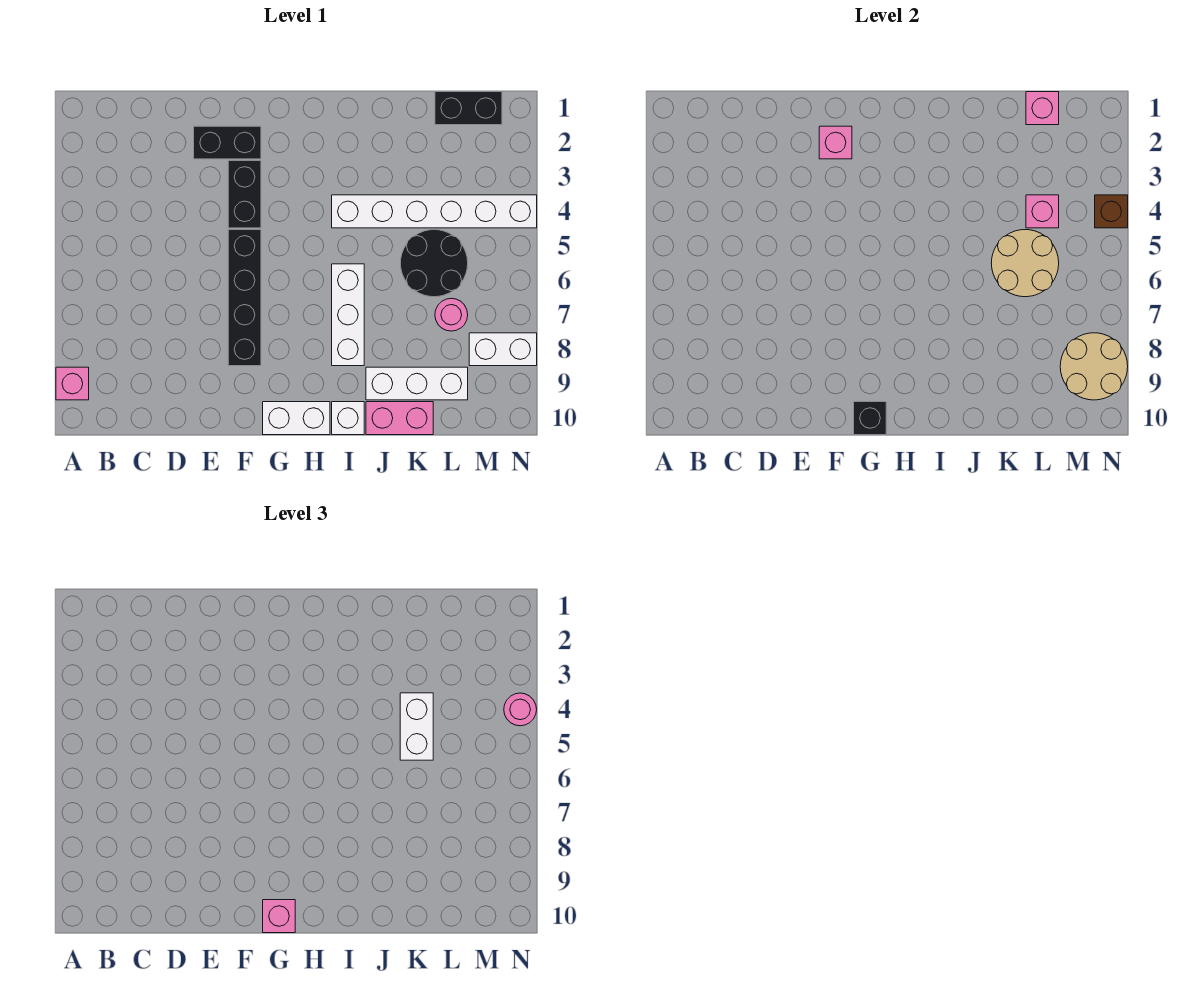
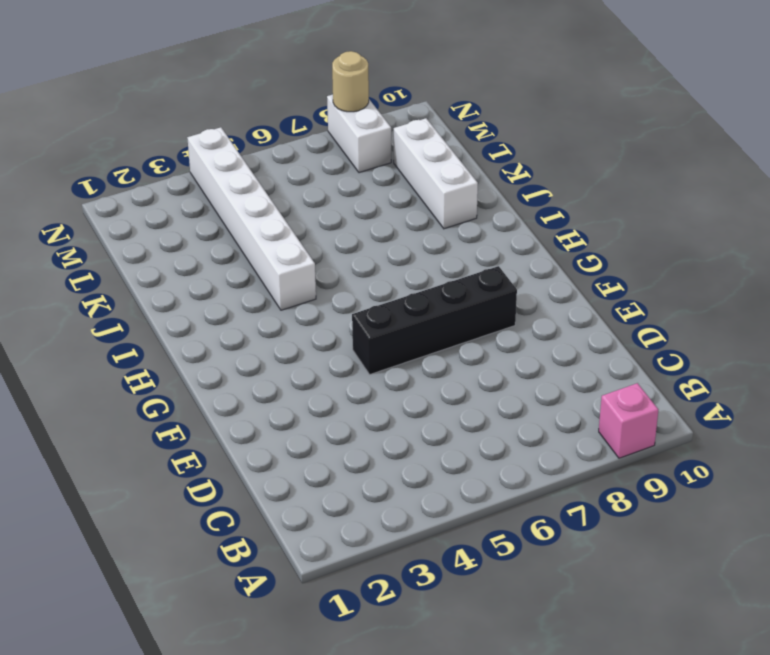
tan 1x1 round brick [332,51,369,112] -> tan 2x2 round brick [1060,333,1128,400]
none -> black 1x2 brick [194,126,261,159]
none -> black 1x2 brick [228,161,261,228]
none -> white 1x2 brick [263,402,330,435]

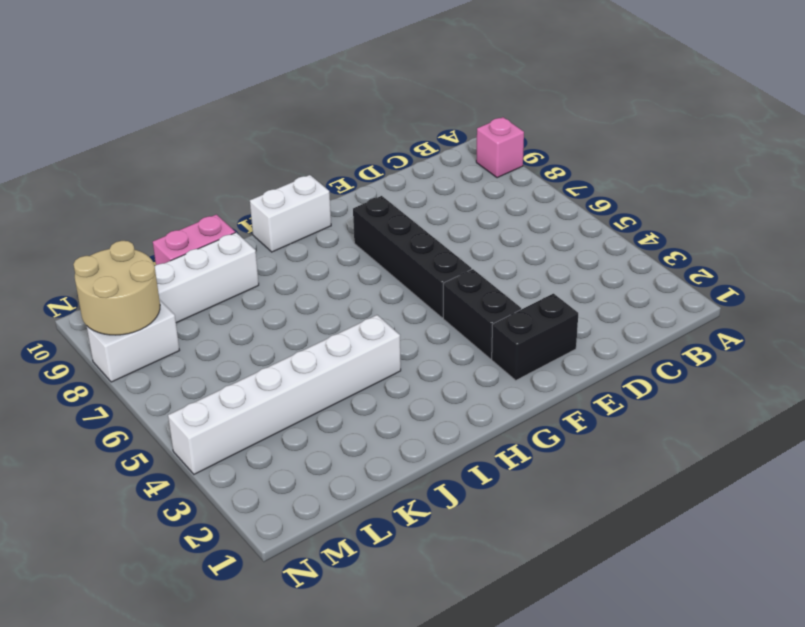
none -> white 1x3 brick [332,264,364,366]
none -> white 1x1 brick [332,402,364,435]
none -> black 2x2 round brick [400,230,468,297]

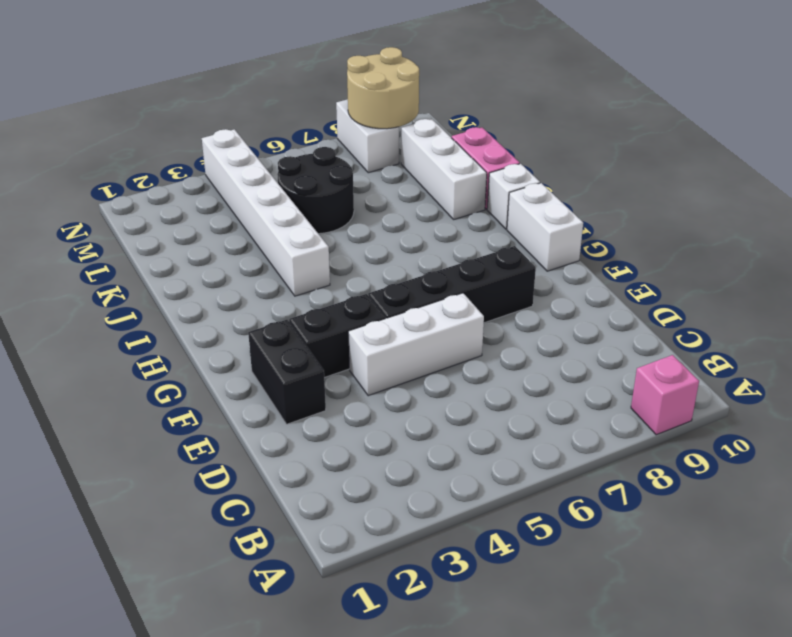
white 1x3 brick [348,293,484,396] -> white 1x3 brick moved to [332,264,364,366]
none -> black 1x2 brick [435,92,502,125]
none -> pink 1x1 round brick [435,298,468,331]
none -> pink 1x1 brick [819,126,852,159]

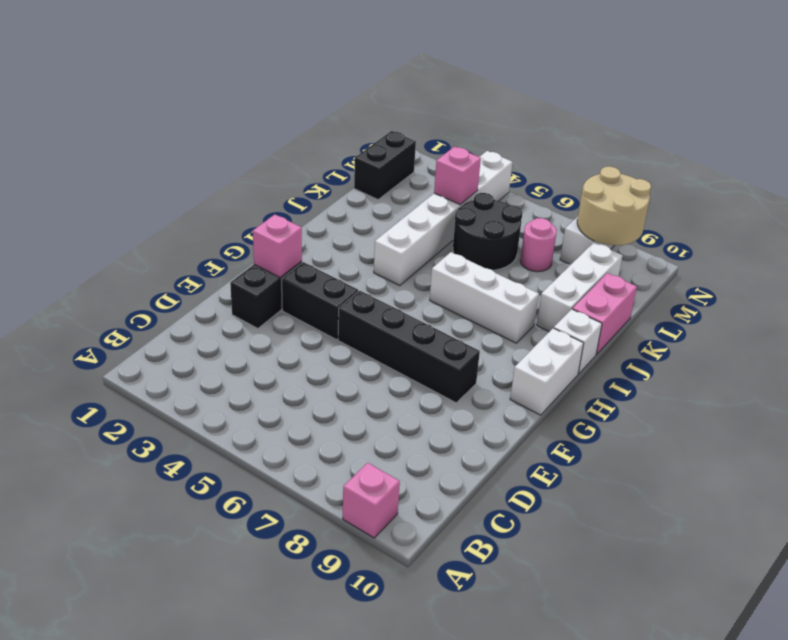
none -> black 1x1 brick [854,402,886,435]
none -> tan 2x2 round brick [991,230,1059,297]
none -> pink 1x1 brick [1026,92,1059,125]

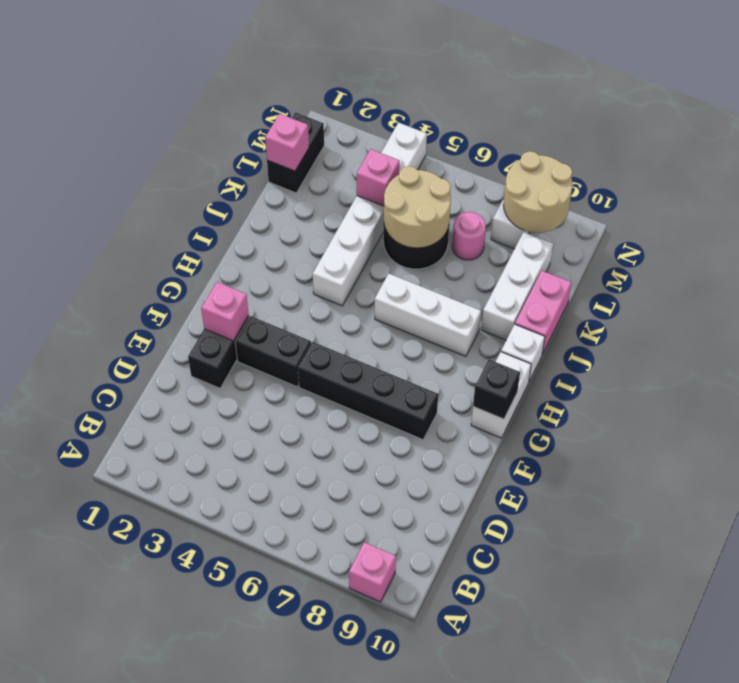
none -> brown 1x1 brick [1095,195,1128,228]
none -> pink 1x1 brick [263,900,295,933]
none -> white 1x2 brick [400,693,433,760]

